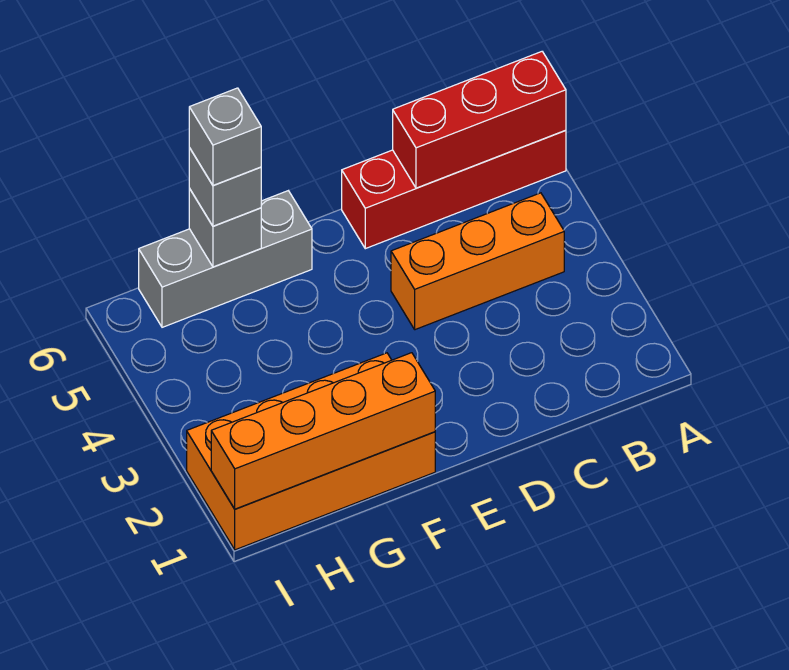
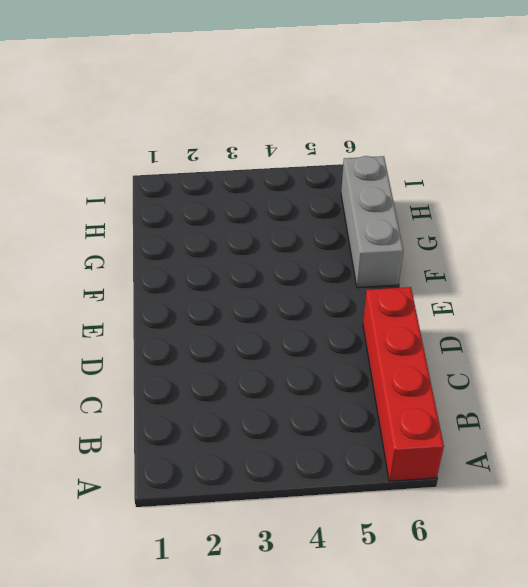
none -> orange 1x3 brick [391,193,564,330]
none -> orange 2x4 brick [187,353,435,550]

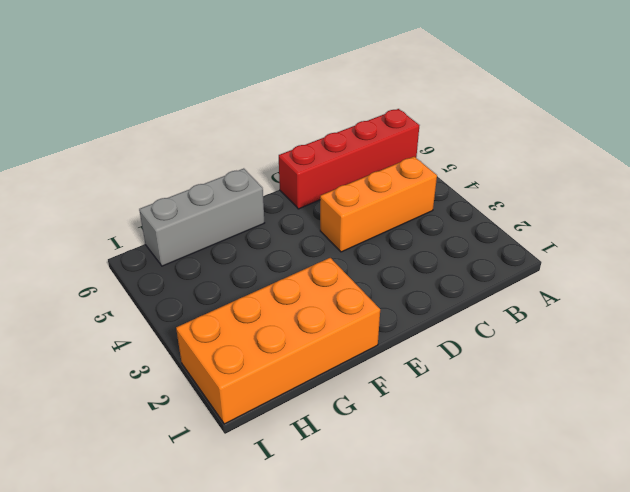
none -> red 1x3 brick [393,52,566,188]
none -> orange 1x4 brick [211,353,435,509]

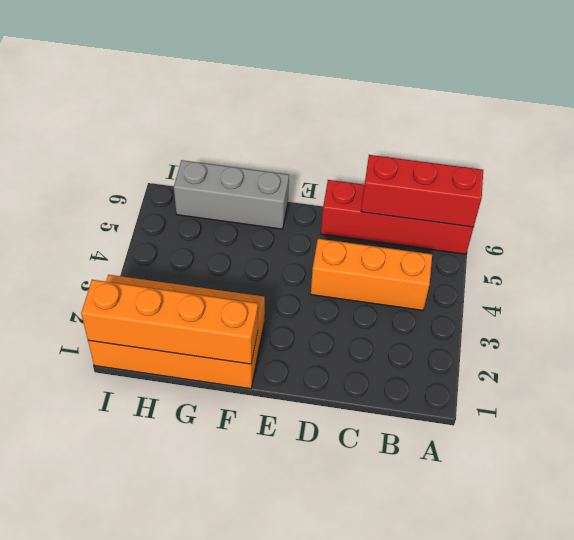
none -> grey 1x1 brick [189,188,261,267]
none -> grey 1x1 brick [189,148,261,226]

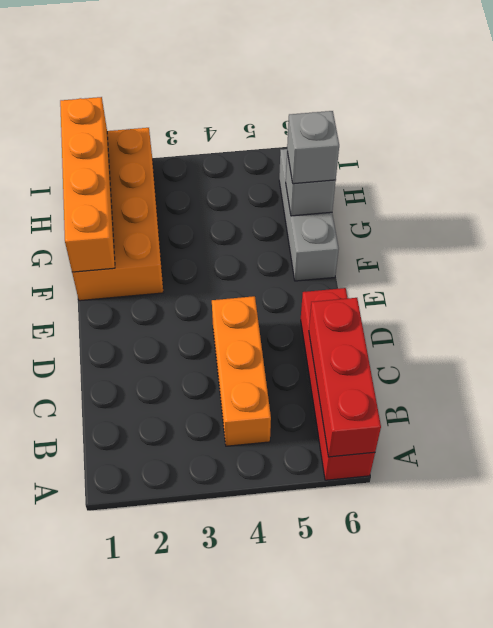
none -> grey 1x1 brick [189,88,261,186]

